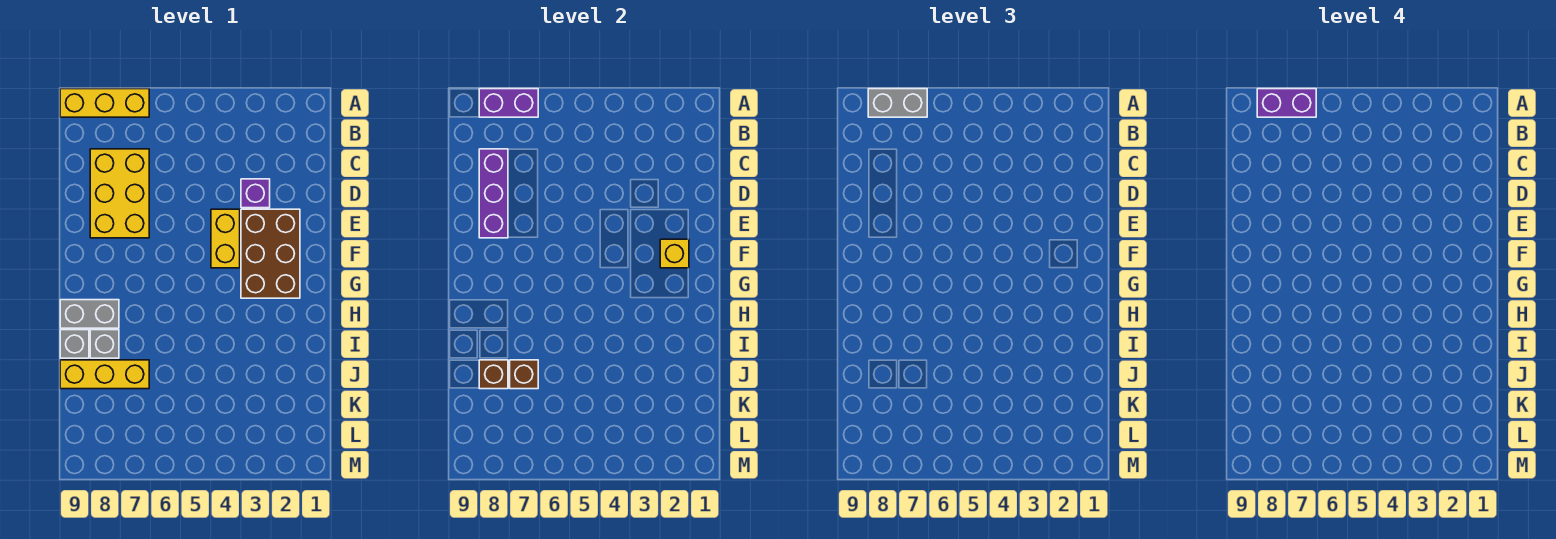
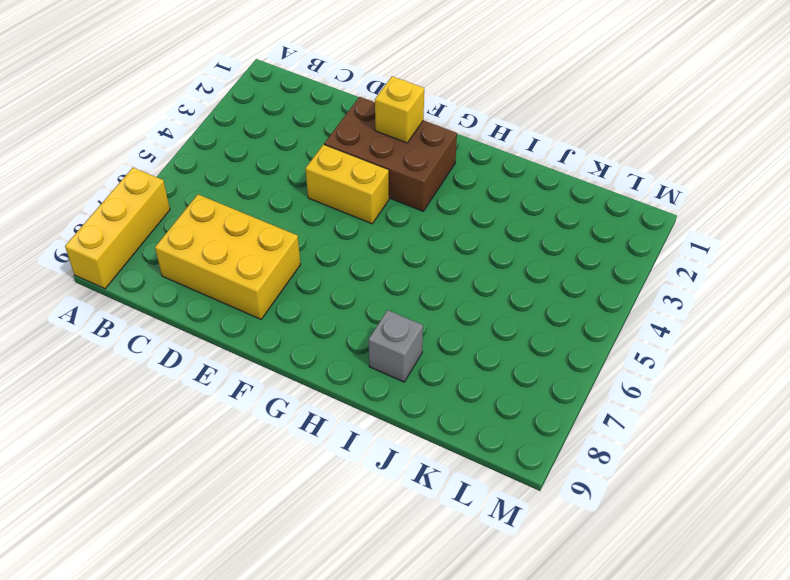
none -> purple 1x1 brick [241,179,270,208]
none -> grey 1x2 brick [60,300,119,328]
none -> grey 1x1 brick [60,330,89,358]

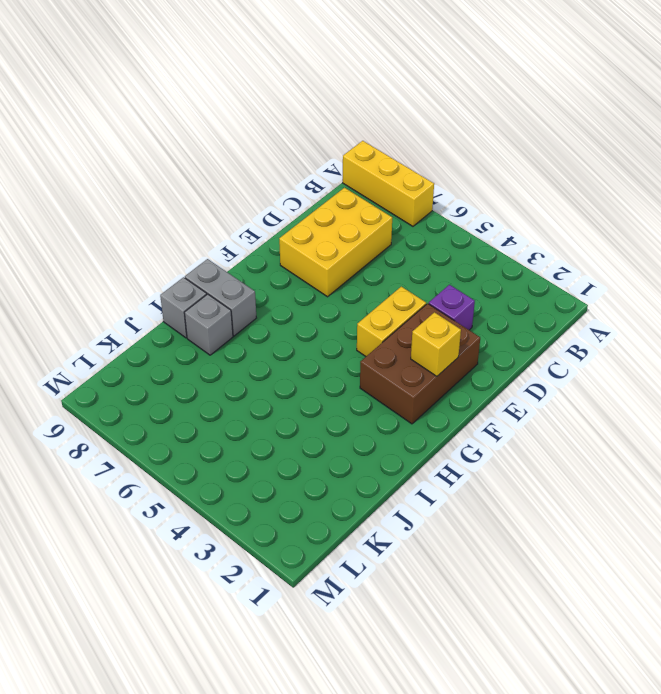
none -> yellow 1x3 brick [60,360,149,389]
none -> purple 1x2 brick [479,89,538,117]
none -> purple 1x3 brick [479,149,508,238]

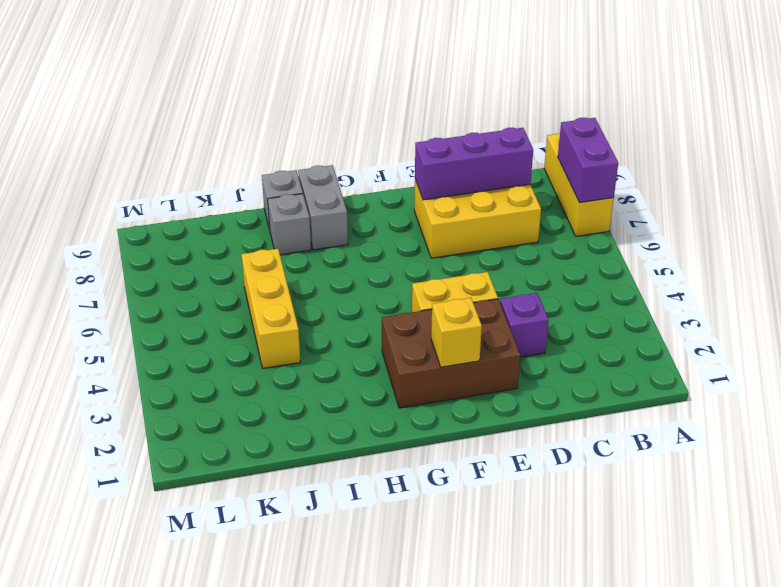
yellow 1x3 brick [241,249,300,368] -> yellow 1x3 brick moved to [60,360,149,389]
none -> brown 1x1 brick [510,360,538,389]
none -> brown 1x1 brick [479,360,508,389]
none -> grey 1x2 brick [868,89,927,117]

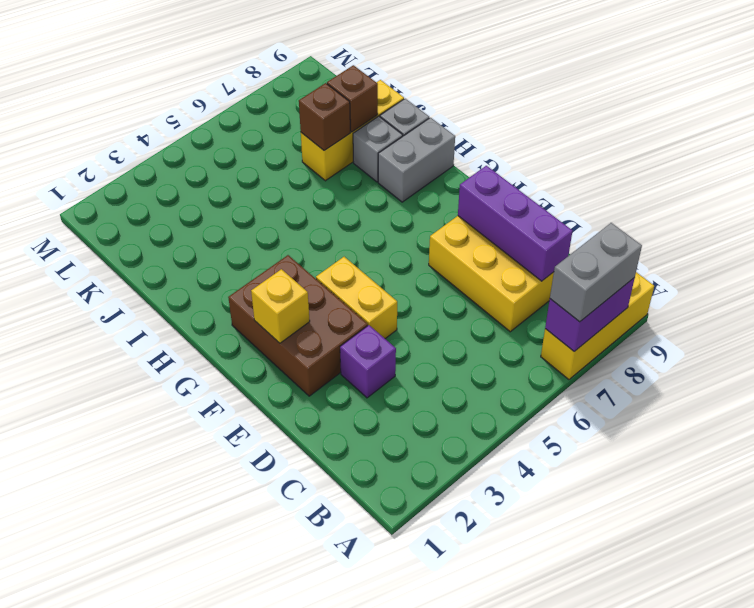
none -> purple 1x2 brick [1257,89,1316,117]

